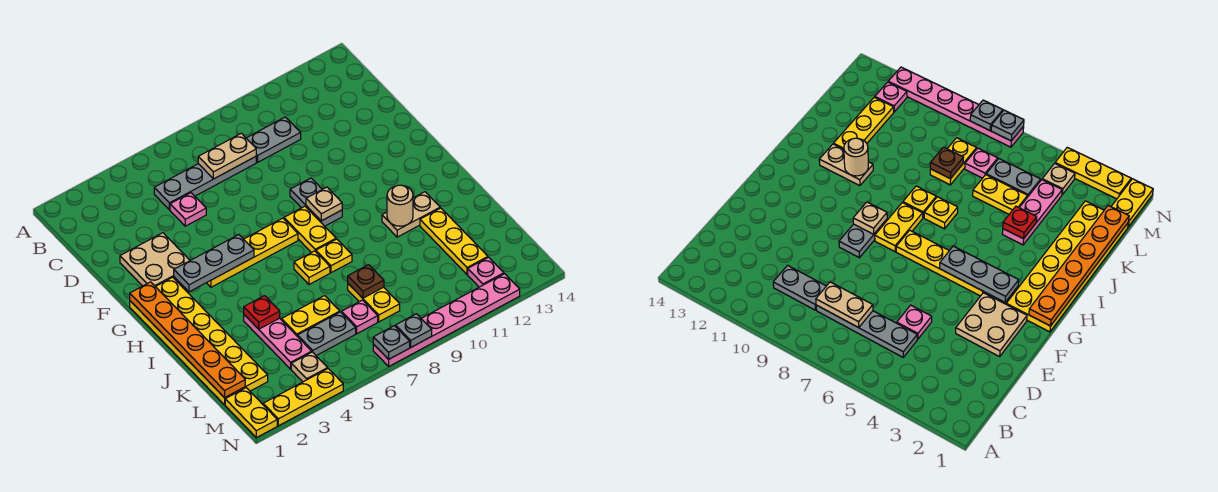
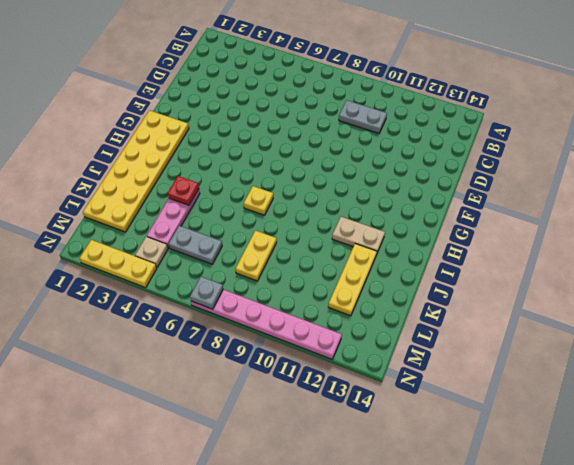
none -> grey 1x4 plate [154,157,256,210]
none -> pink 1x1 plate [170,193,206,226]
none -> tan 2x2 plate [120,233,190,287]
none -> grey 1x2 plate [290,178,342,226]

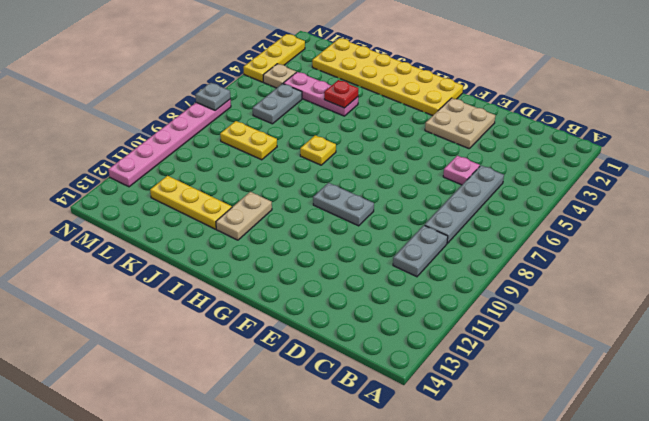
none -> yellow 1x4 plate [207,218,298,287]
none -> yellow 1x2 plate [284,206,336,253]
none -> yellow 1x1 plate [316,239,352,273]
none -> yellow 1x2 plate [282,296,340,337]

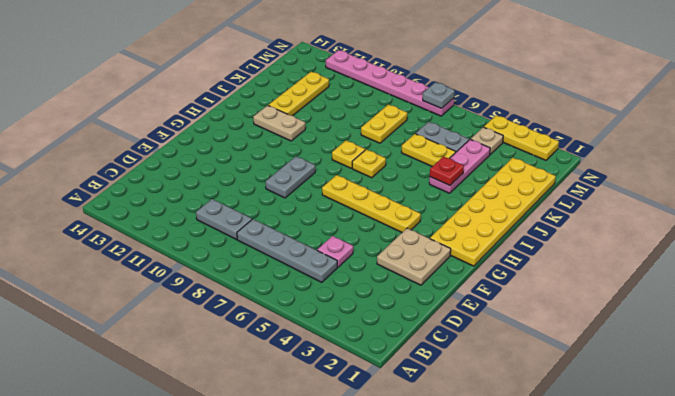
none -> yellow 1x2 plate [284,206,336,253]
none -> pink 1x1 plate [342,300,378,334]
none -> yellow 1x2 plate [225,388,277,438]
none -> pink 1x1 plate [468,257,504,287]

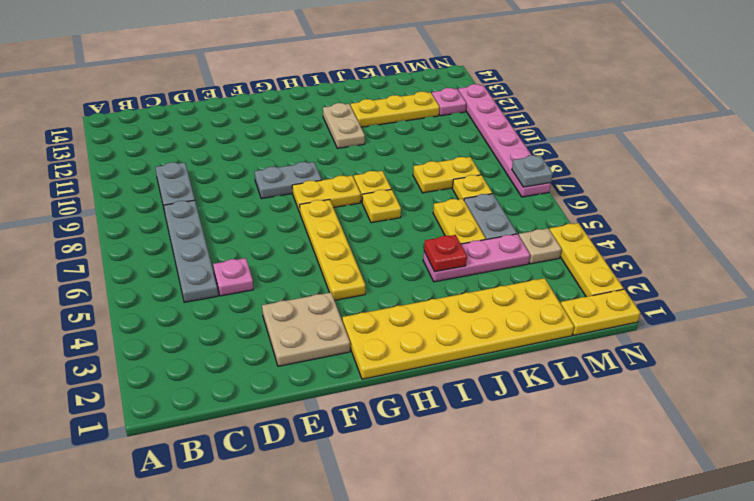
yellow 1x1 plate [452,175,492,199] -> pink 1x1 plate [342,300,378,334]
none -> tan 1x2 plate [198,133,256,179]
none -> orange 1x6 plate [130,282,245,398]
none -> grey 1x3 plate [174,235,254,292]
none -> tan 1x1 plate [306,187,342,221]

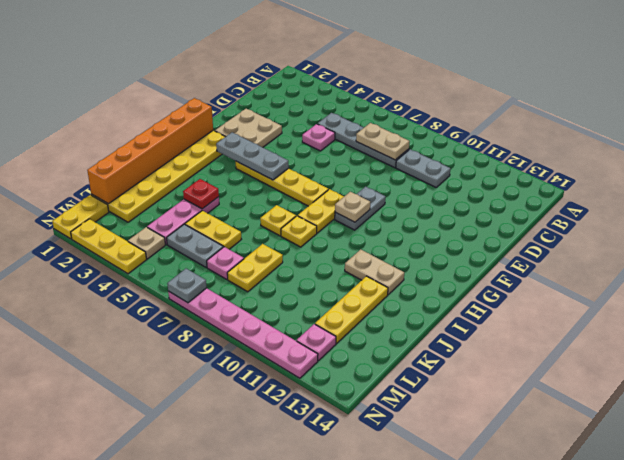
orange 1x6 brick [87,98,213,204] -> orange 1x6 plate [130,282,245,398]
none -> tan 1x1 round brick [387,185,413,226]
none -> brown 1x1 plate [348,265,384,298]
none -> grey 1x1 plate [395,314,432,347]

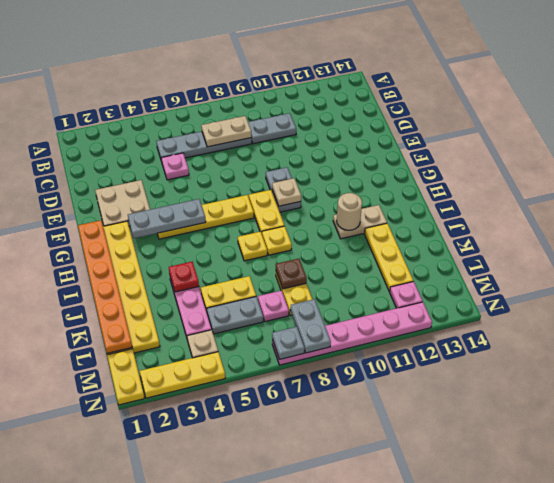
grey 1x2 plate [290,299,331,353] -> grey 1x1 plate [395,314,432,347]

